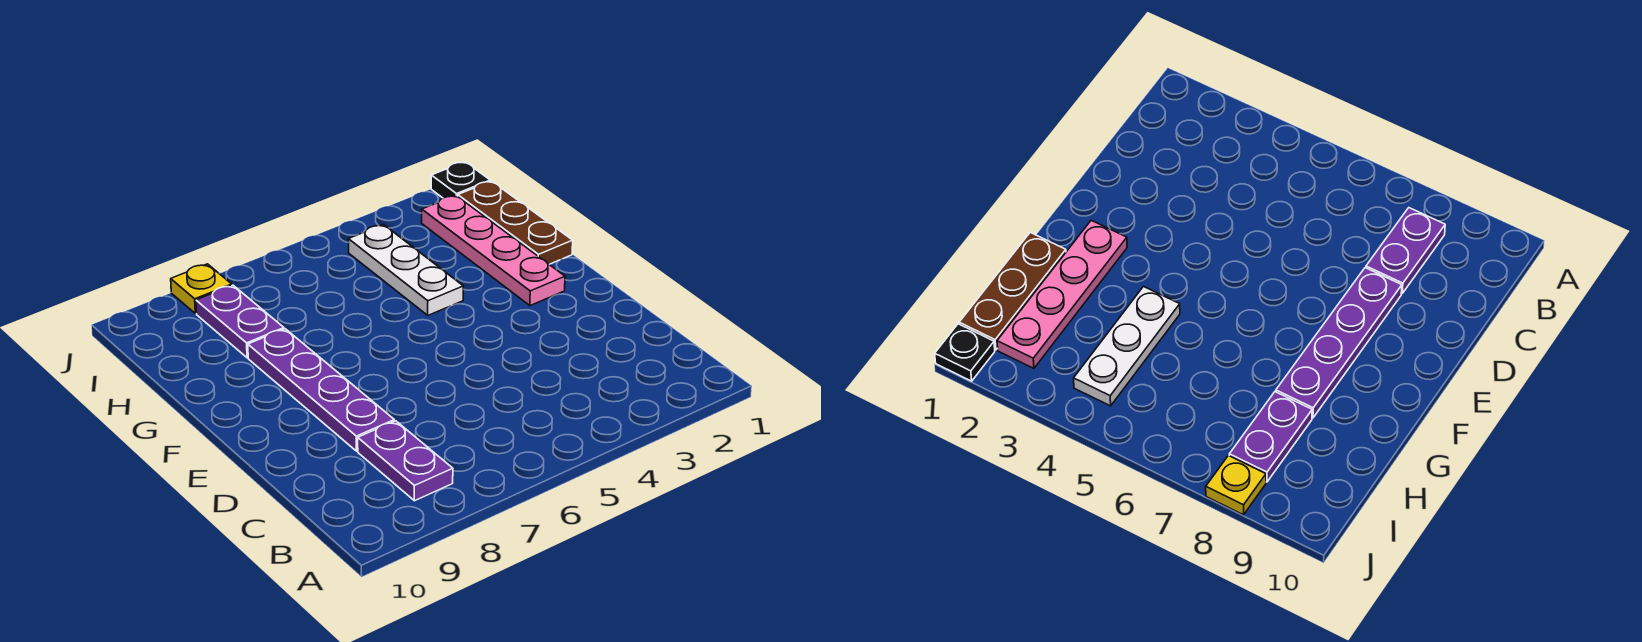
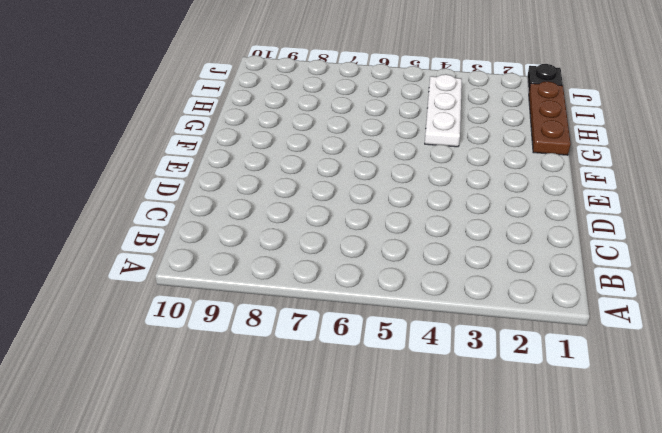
none -> purple 1x2 plate [358,421,453,501]
none -> purple 1x4 plate [248,329,394,451]

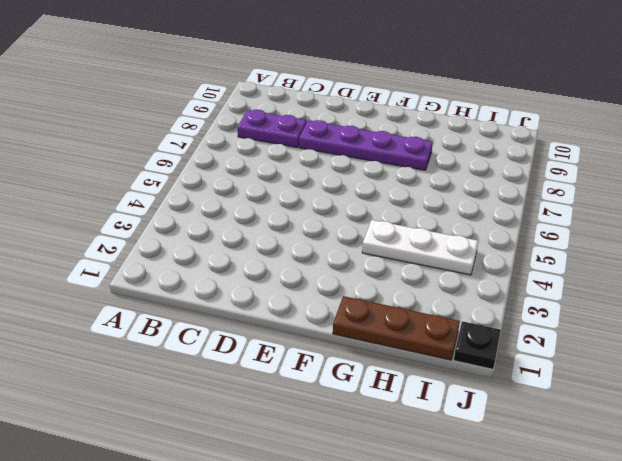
none -> pink 1x4 plate [422,196,565,306]
none -> purple 1x2 plate [196,285,284,358]

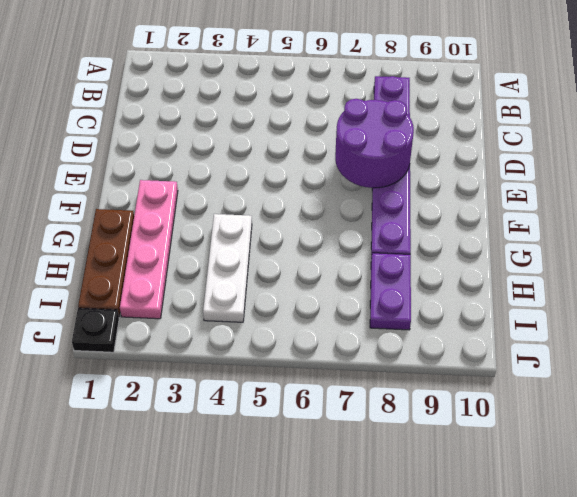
purple 2x2 round brick [335,99,414,188] -> none
none -> yellow 1x1 plate [171,264,232,314]

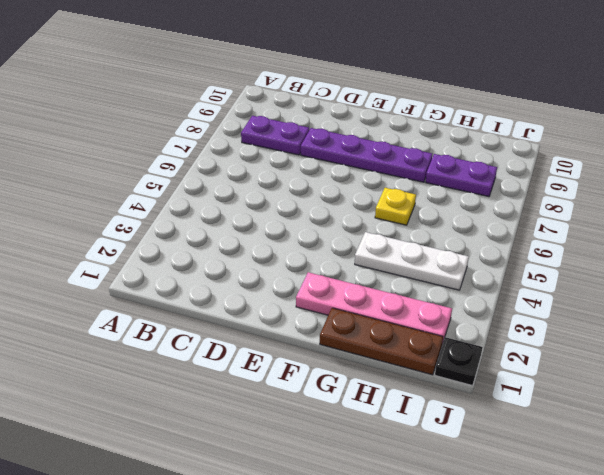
yellow 1x1 plate [375,188,416,225] -> yellow 1x1 plate moved to [171,264,232,314]

